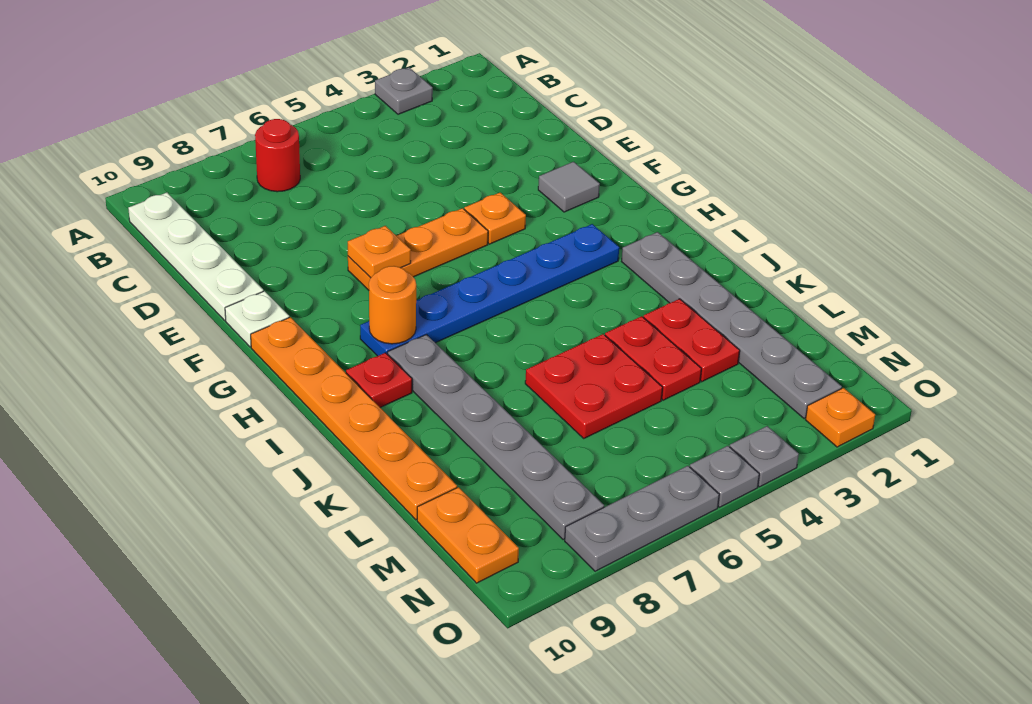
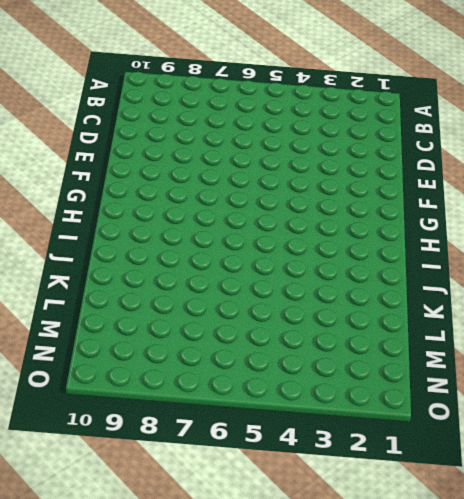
none -> grey 1x1 plate [375,68,433,114]
none -> red 1x1 round brick [255,119,300,192]
none -> white 1x4 plate [128,193,263,320]

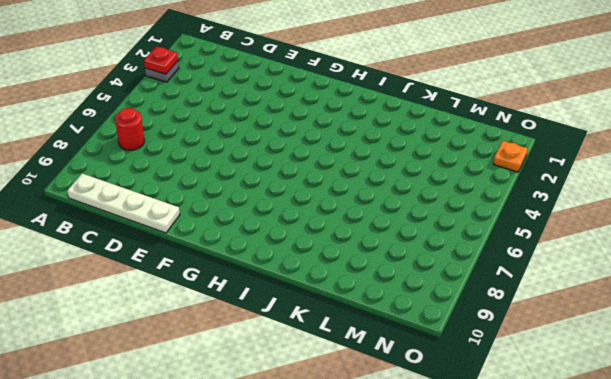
red 1x1 plate [144,46,178,74] -> red 1x1 plate moved to [346,353,412,407]
none -> grey 1x1 tile [538,162,600,212]
none -> orange 1x1 plate [464,193,526,244]
none -> orange 1x3 plate [348,208,488,290]

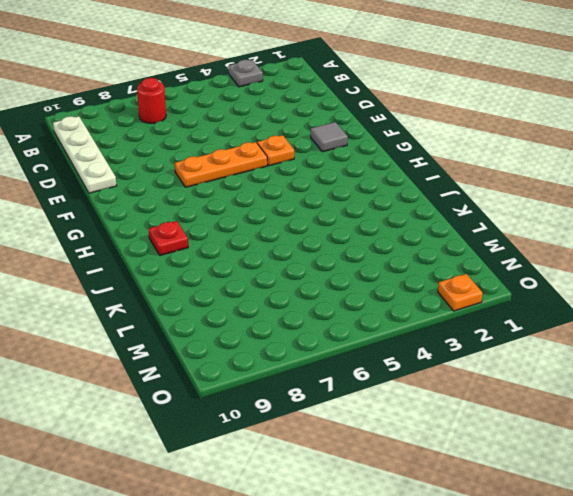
none -> white 1x1 plate [225,291,289,347]
none -> orange 1x6 plate [251,317,457,520]
none -> blue 1x6 plate [360,224,619,356]

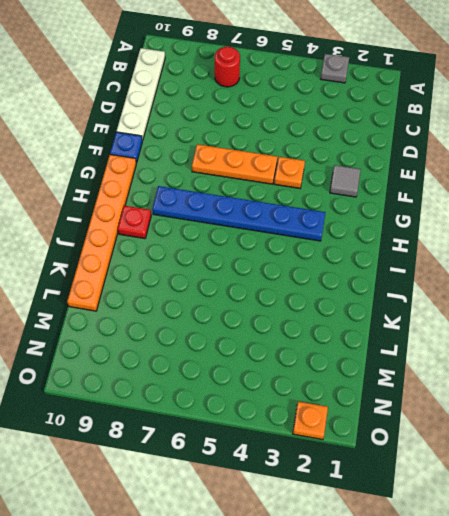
blue 1x1 plate [110,132,142,163] -> white 1x1 plate [225,291,289,347]
none -> grey 1x6 plate [622,232,842,418]
none -> grey 1x6 plate [388,335,604,540]
none -> red 1x2 plate [643,299,740,382]

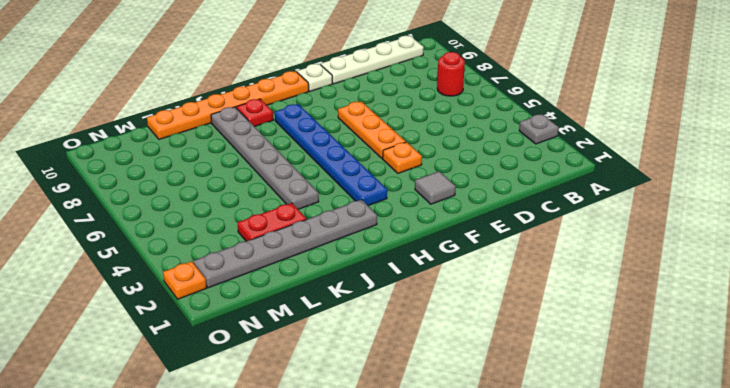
grey 1x6 plate [211,107,319,209] -> grey 1x6 plate turned to [388,335,604,540]
none -> red 1x2 plate [605,316,701,400]
none -> red 2x2 plate [525,334,663,438]
none -> orange 1x2 plate [417,487,519,583]

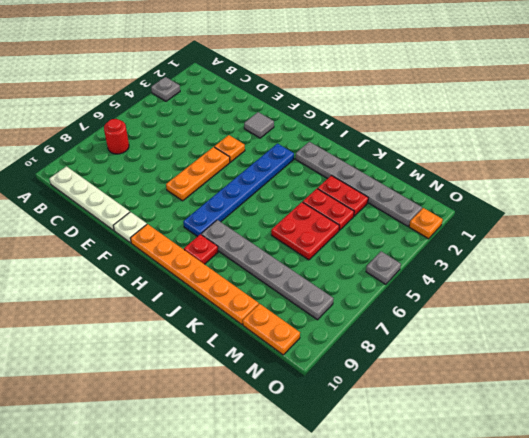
none -> grey 1x1 plate [730,426,799,487]
none -> grey 1x3 plate [565,466,719,571]
none -> orange 1x1 plate [348,226,411,278]

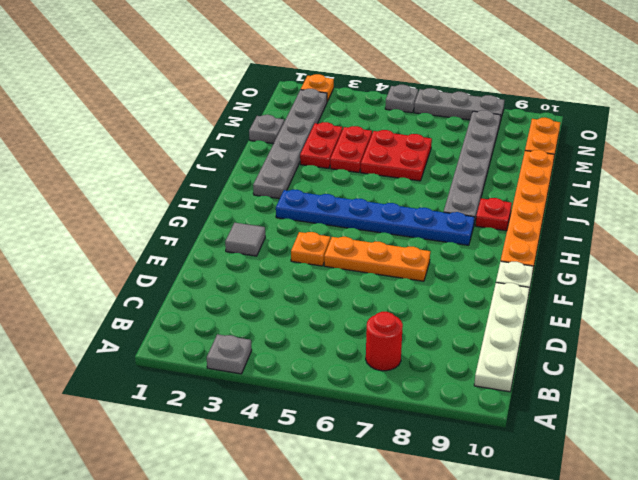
grey 1x1 plate [249,115,284,144] -> grey 1x1 plate moved to [730,426,799,487]
none -> orange 1x1 plate [348,226,411,278]
none -> orange 1x1 round brick [369,266,416,344]

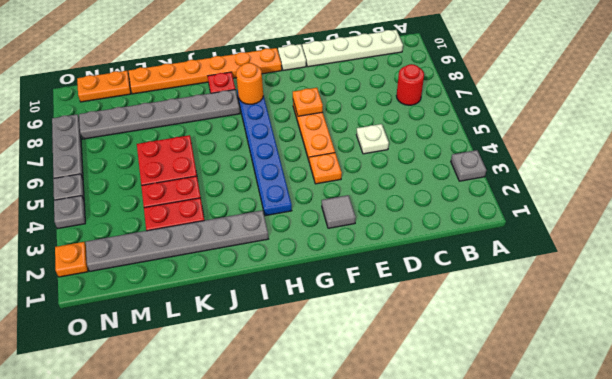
white 1x1 plate [356,124,389,154] -> none

